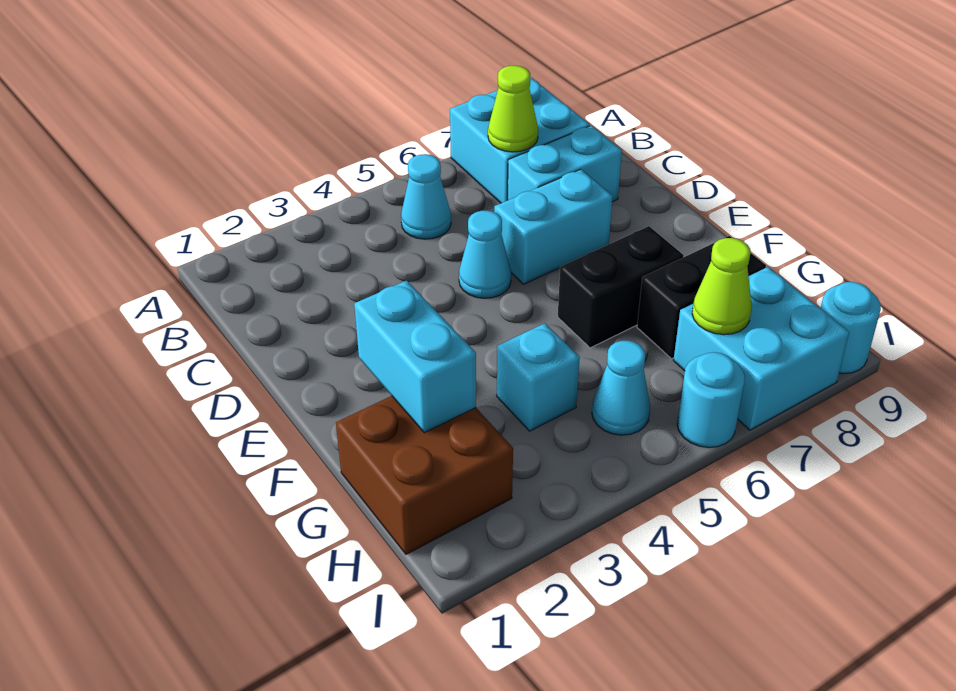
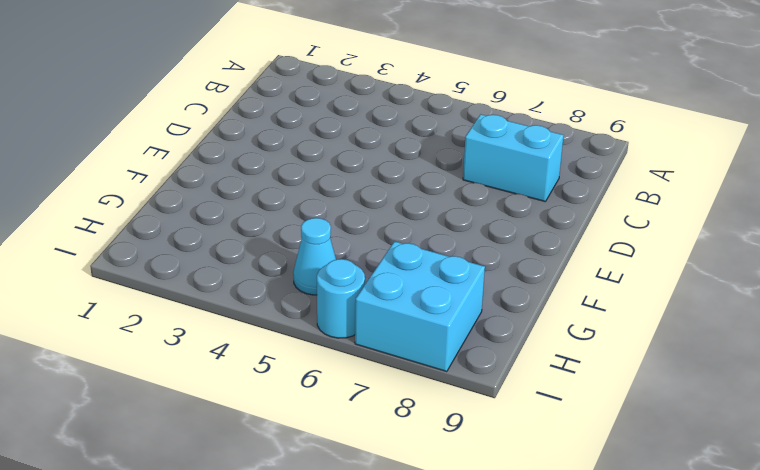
none -> cyan 2x2 brick [450,78,590,203]
none -> cyan 1x1 cone [401,154,451,239]
none -> cyan 1x1 cone [459,211,511,298]

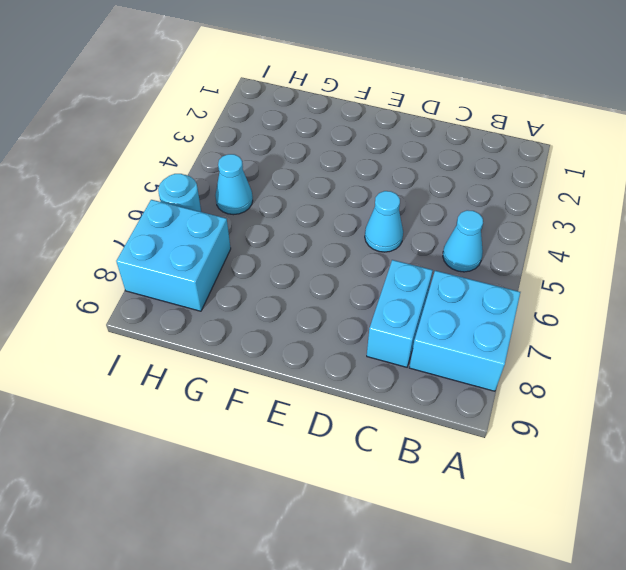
none -> cyan 1x2 brick [494,169,613,284]
none -> black 1x2 brick [558,226,684,348]
none -> brown 2x2 brick [336,396,513,554]

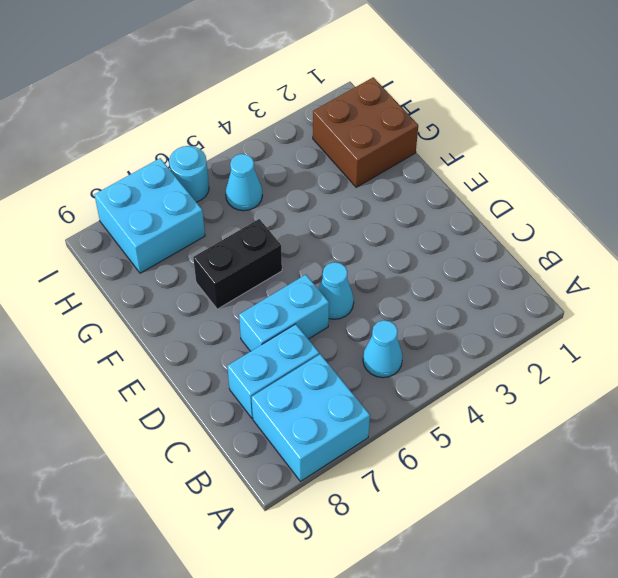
none -> cyan 1x1 brick [497,323,580,431]
none -> black 1x2 brick [637,236,766,359]
none -> cyan 1x1 round brick [821,282,881,374]

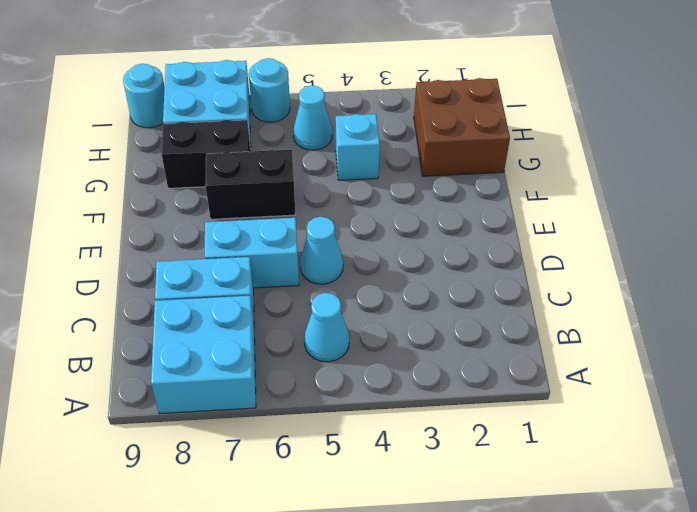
none -> lime 1x1 cone [488,66,538,152]
none -> cyan 1x2 brick [354,281,476,433]
none -> lime 1x1 cone [692,238,752,335]

